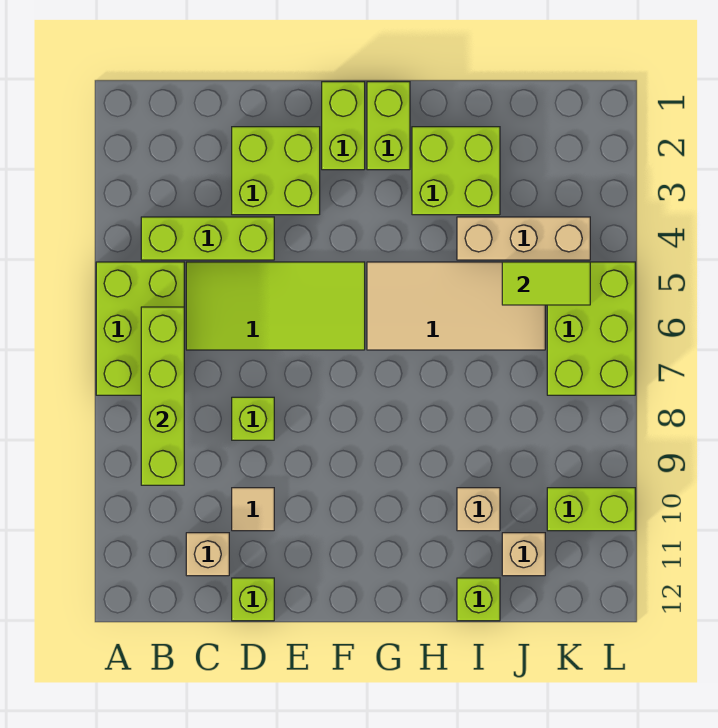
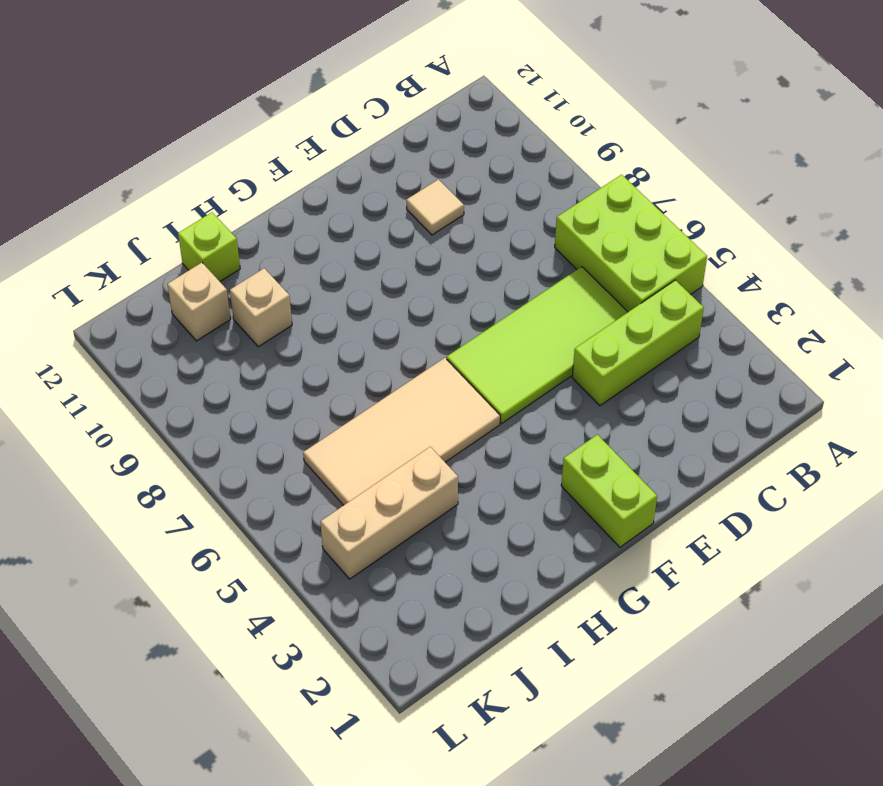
none -> tan 1x1 brick [186,533,229,576]
none -> lime 2x2 brick [232,127,320,215]
none -> lime 1x1 brick [232,397,274,440]

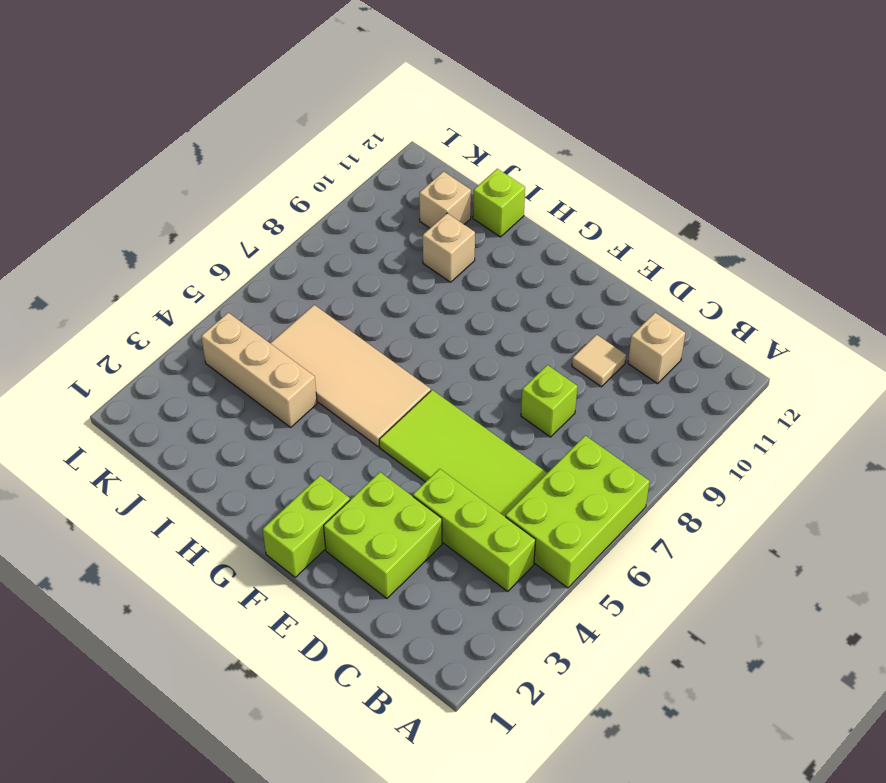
none -> lime 1x1 brick [232,578,274,621]
none -> lime 1x2 brick [367,82,410,170]
none -> lime 2x2 brick [412,127,500,215]

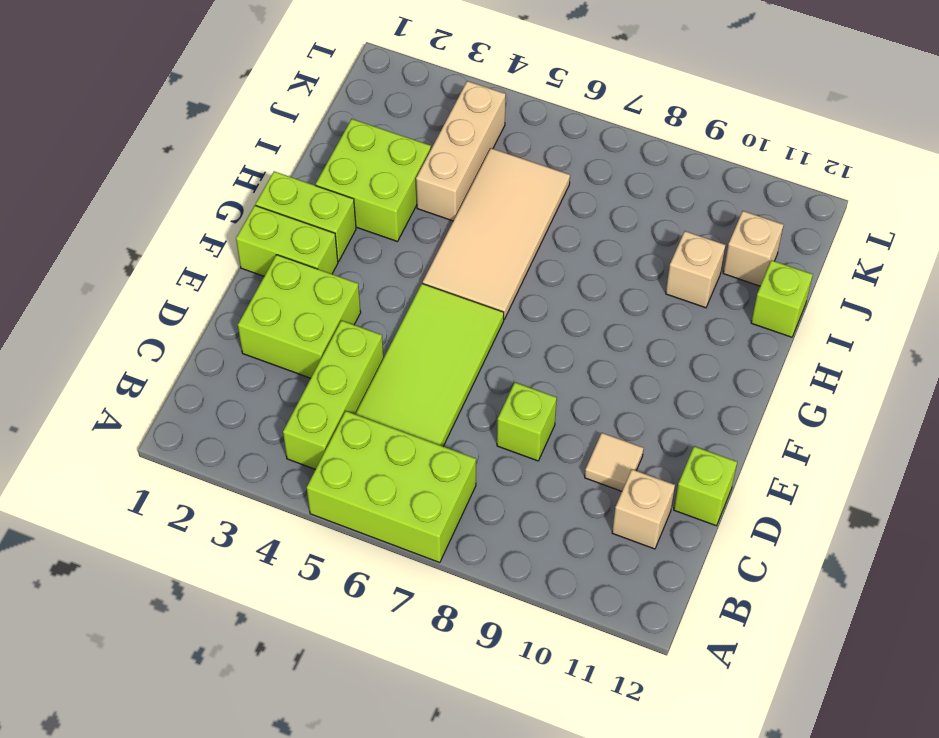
none -> lime 2x3 brick [547,262,635,395]
none -> lime 1x2 brick [547,488,635,531]
none -> lime 1x4 brick [141,307,184,485]

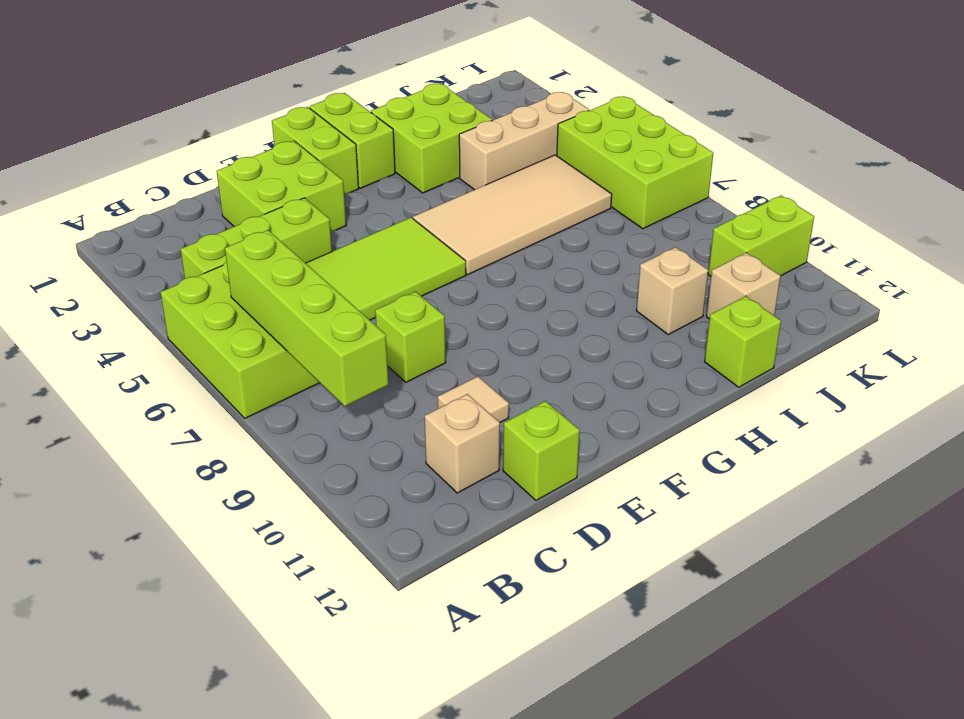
none -> lime 1x2 tile [502,262,590,305]

